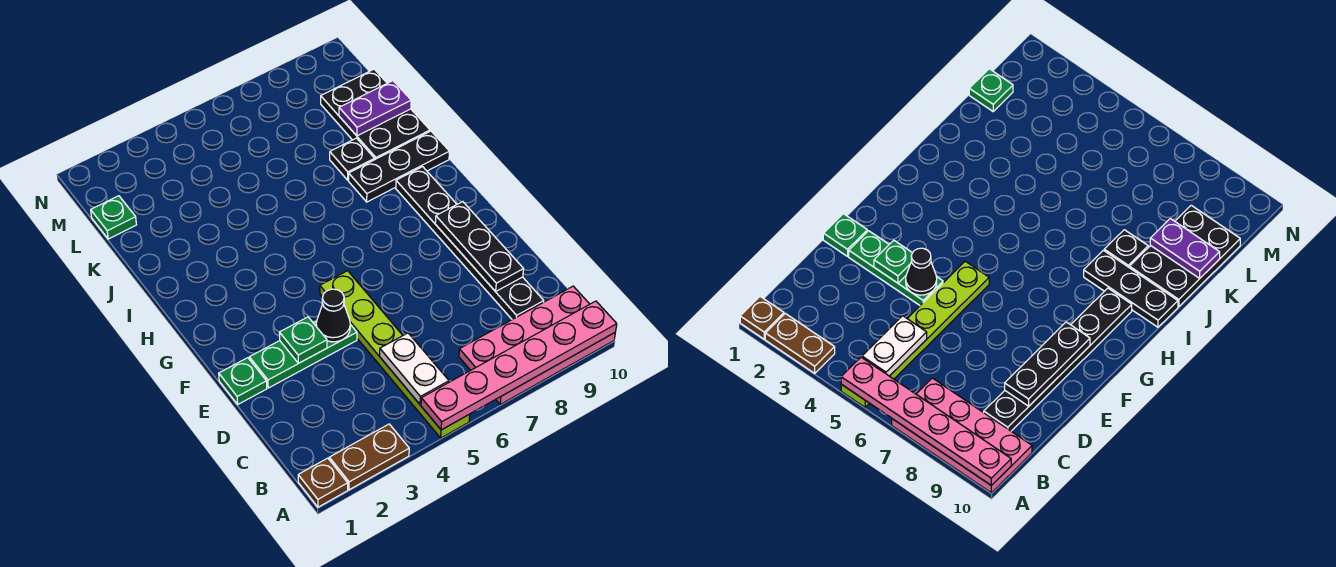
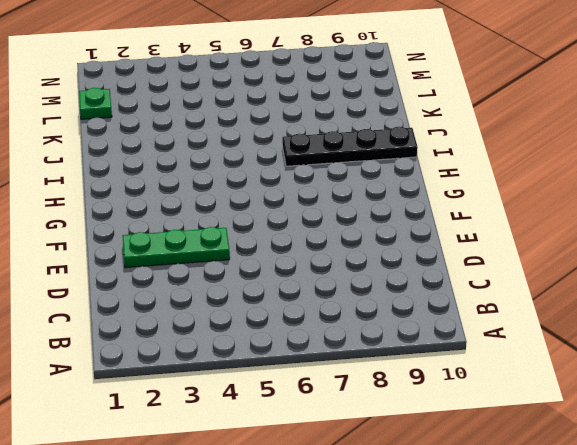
black 1x4 plate [282,127,418,166] -> black 1x3 plate [349,131,449,202]
none -> brown 1x1 plate [298,458,348,507]
none -> brown 1x2 plate [329,424,409,490]
none -> lime 1x6 plate [320,271,470,438]

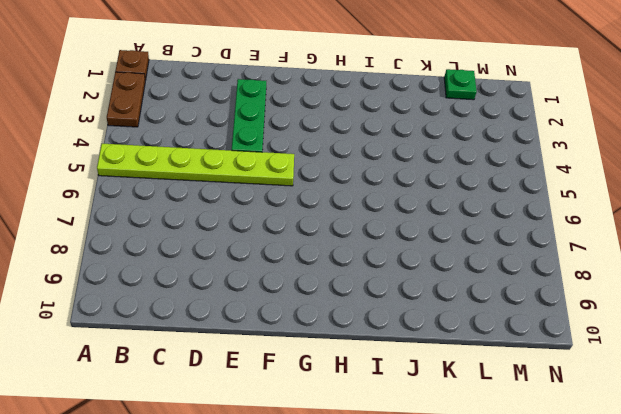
none -> pink 2x4 plate [459,286,615,404]
none -> black 1x6 plate [396,167,544,319]
none -> green 1x1 plate [219,358,267,404]

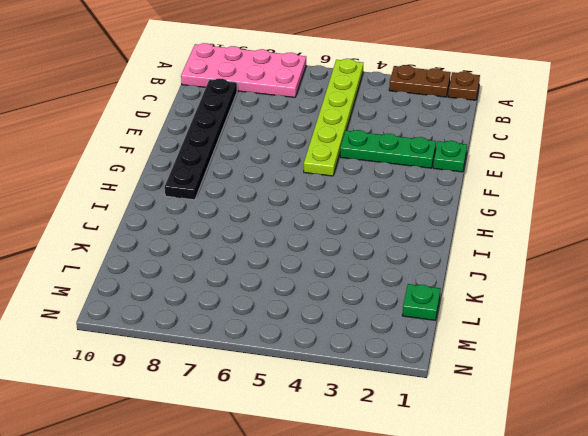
none -> black 1x3 plate [349,131,449,202]
none -> black 1x1 plate [330,138,375,180]
none -> black 2x3 plate [321,69,430,159]

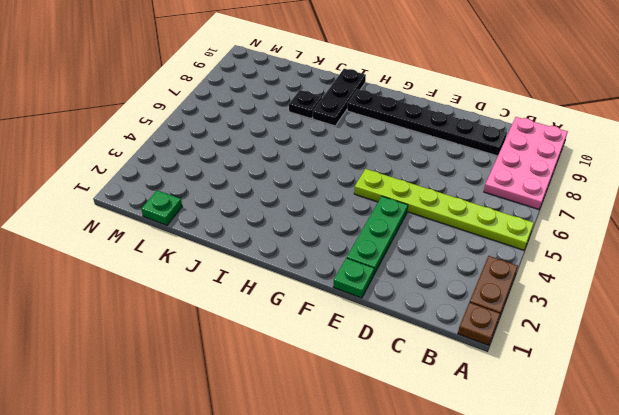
none -> black 2x3 plate [321,69,430,159]
none -> pink 1x6 plate [421,301,617,430]
none -> white 1x2 plate [380,333,449,404]

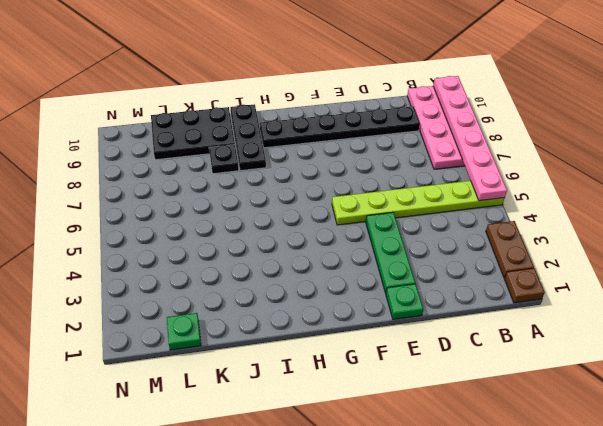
none -> white 1x2 plate [380,333,449,404]
none -> black 1x3 plate [435,202,524,292]
none -> green 1x1 plate [279,317,327,363]

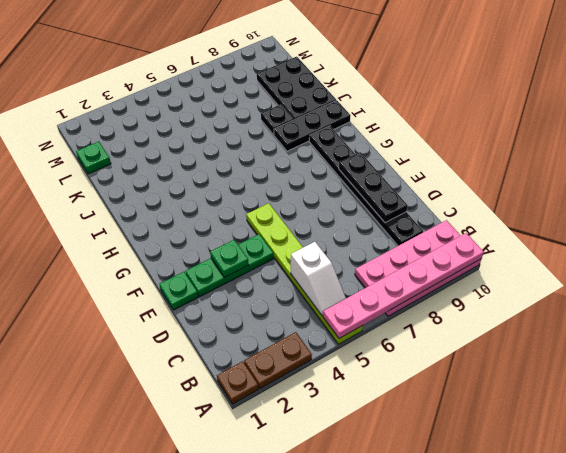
white 1x2 slope [291,242,346,316] -> white 1x2 plate [380,333,449,404]
none -> black 1x1 cone [316,289,350,342]
none -> purple 1x2 plate [339,81,411,136]

